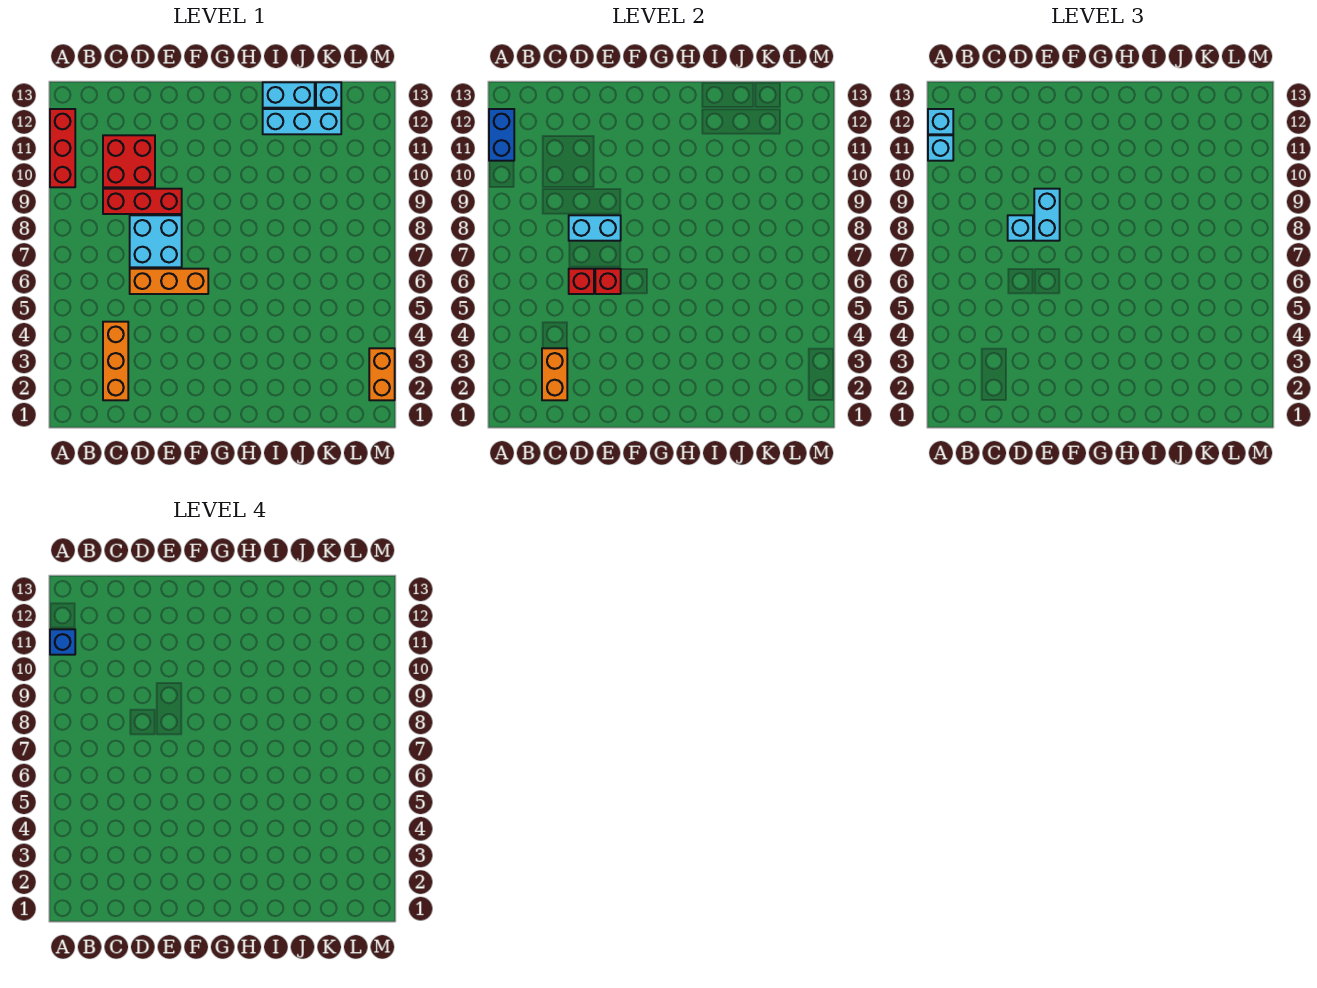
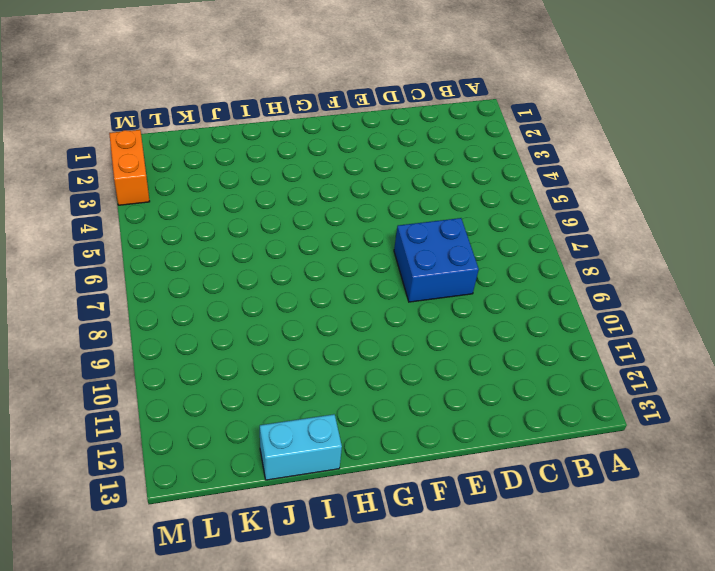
blue 2x2 brick [394,218,479,302] -> cyan 2x2 brick [130,215,182,267]
none -> red 1x3 brick [50,109,75,187]
none -> orange 1x3 brick [103,322,128,400]
none -> red 1x3 brick [103,189,182,214]

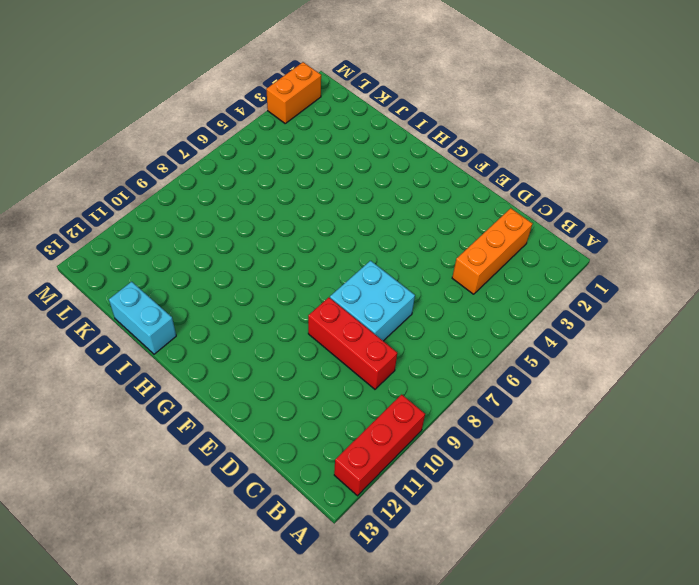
none -> red 2x2 brick [103,135,155,187]
none -> orange 1x3 brick [130,269,208,294]
none -> cyan 1x3 brick [263,109,341,134]

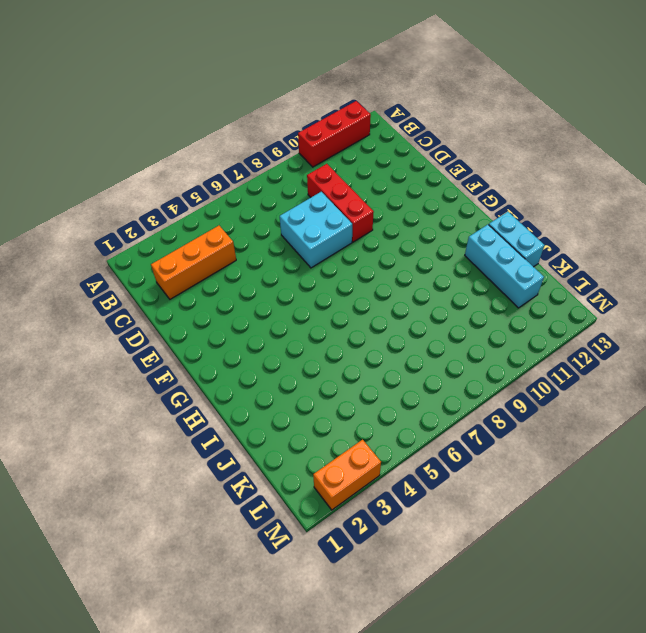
none -> red 2x2 brick [103,135,155,187]
none -> orange 1x3 brick [130,269,208,294]
none -> cyan 1x1 brick [316,82,341,108]

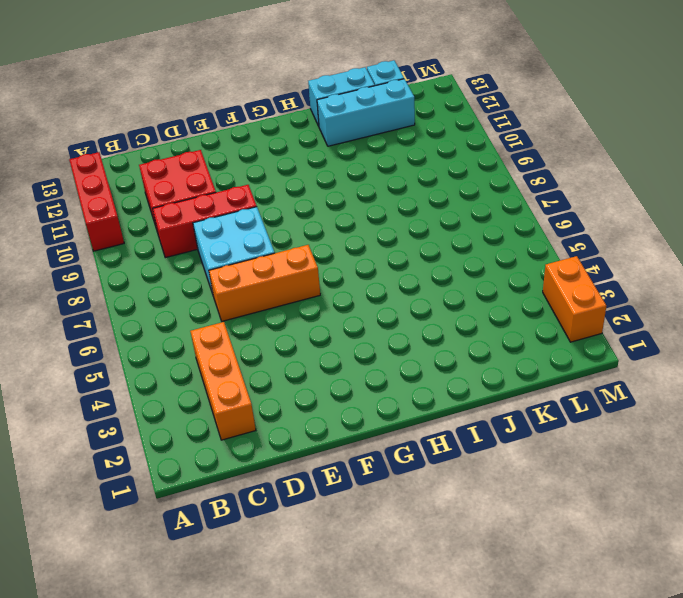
none -> blue 1x2 brick [489,109,514,161]
none -> orange 1x2 brick [542,348,567,400]
none -> red 1x1 brick [569,269,594,294]

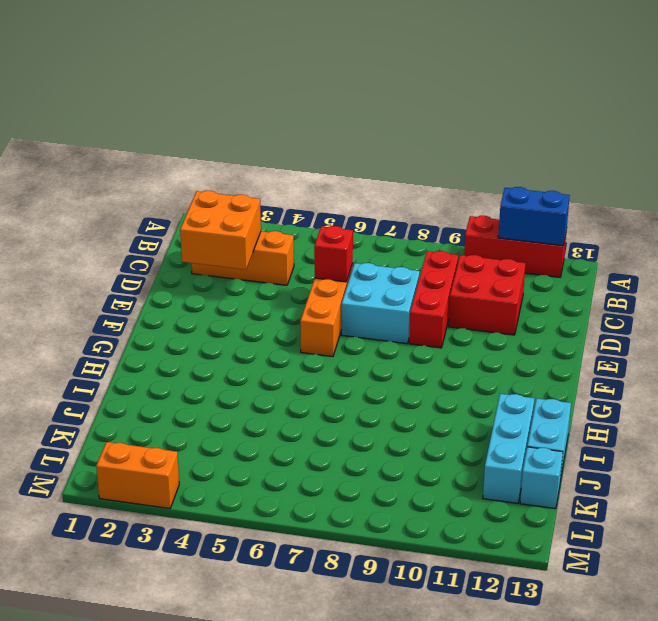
orange 2x2 brick [180,191,261,270] -> orange 1x2 brick [542,348,567,400]
none -> cyan 1x2 brick [569,215,621,241]
none -> red 1x1 brick [595,269,621,294]
none -> cyan 1x1 brick [928,135,953,161]

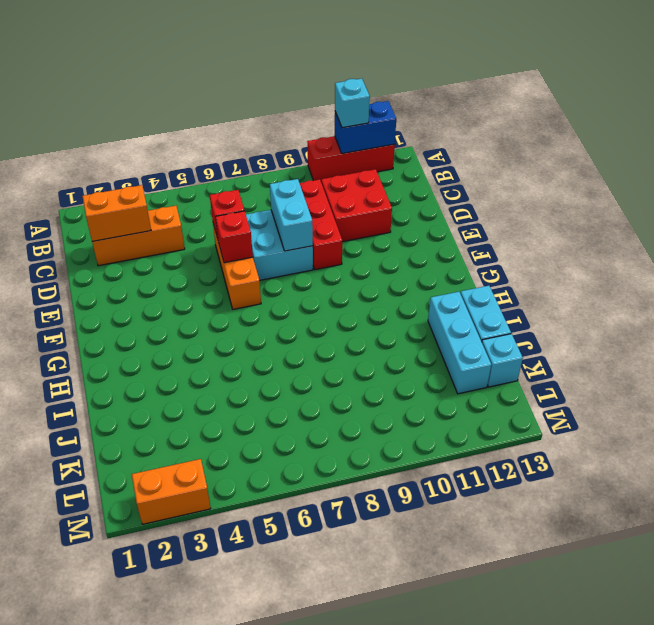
none -> cyan 1x1 brick [928,109,953,134]
none -> cyan 1x1 brick [1008,215,1033,241]
none -> cyan 1x2 brick [1034,189,1060,241]

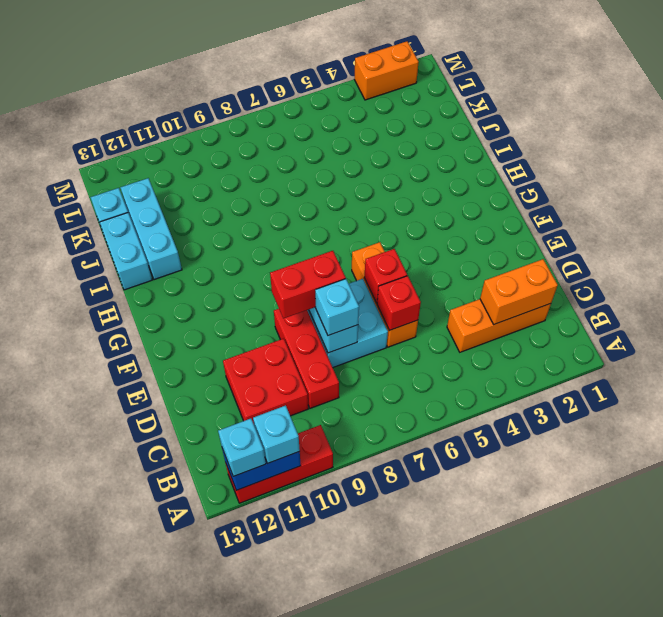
red 1x2 brick [270,251,346,318] -> cyan 1x2 brick [1034,189,1060,241]
none -> blue 1x1 brick [50,629,75,655]

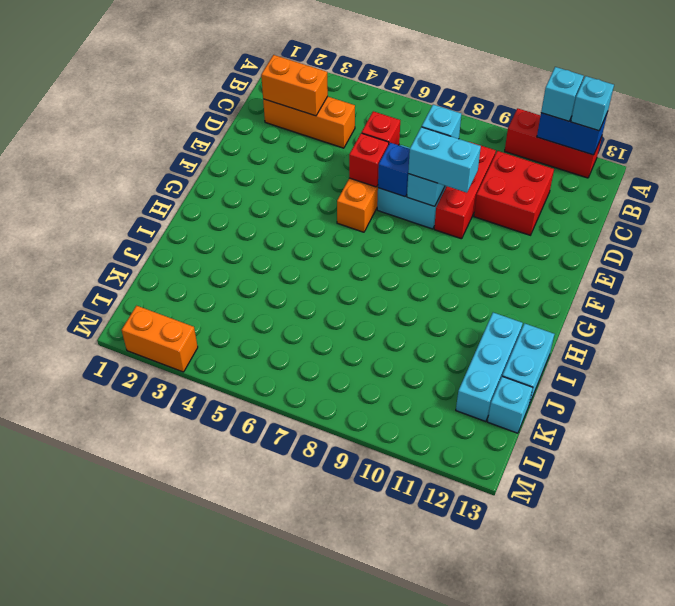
blue 1x1 brick [378,143,410,197] -> blue 1x1 brick moved to [50,629,75,655]

